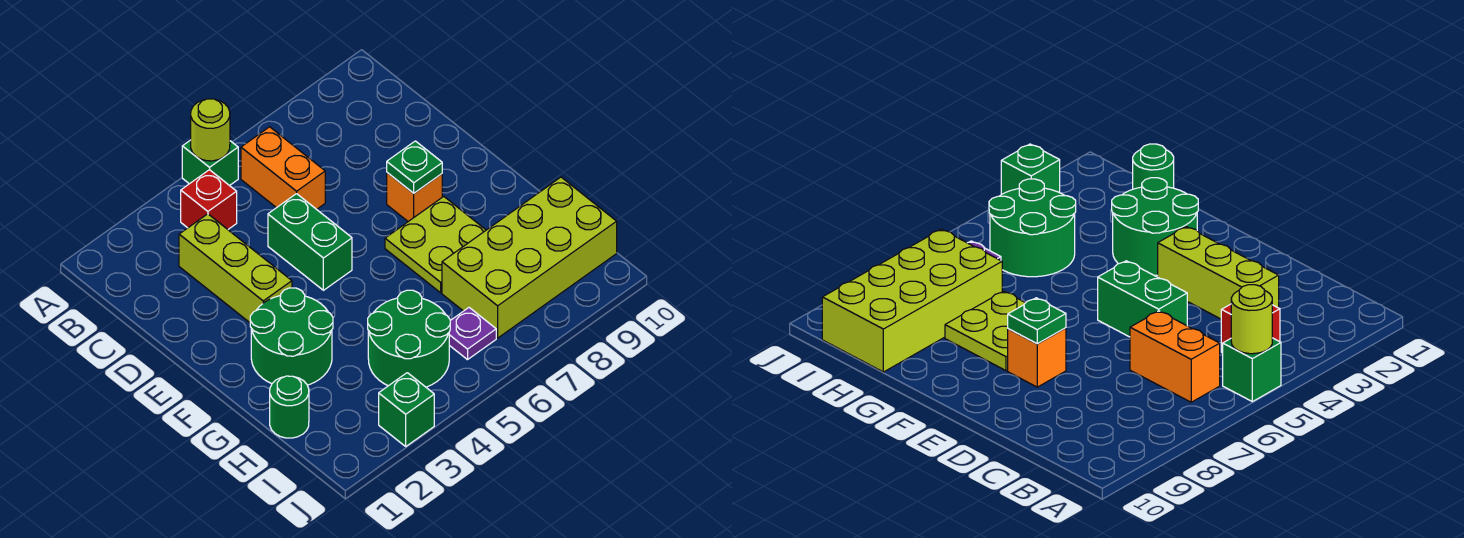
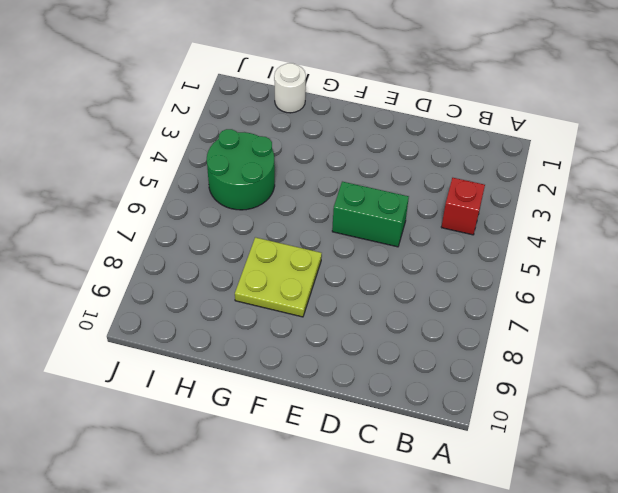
white 1x1 round brick [274,63,306,113] -> green 1x1 round brick [270,376,309,438]
none -> green 1x1 brick [182,140,238,186]
none -> orange 1x2 brick [241,127,325,209]
none -> lime 1x3 brick [179,214,292,323]

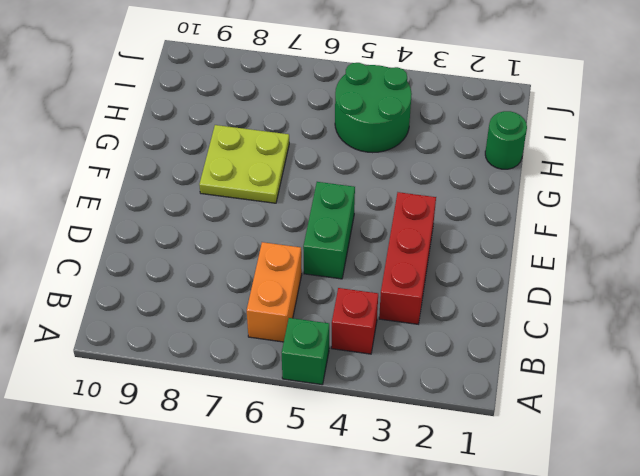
red 1x3 brick [379,192,436,324] -> lime 1x3 brick [179,214,292,323]
none -> orange 1x1 brick [387,173,442,221]
none -> green 2x2 round brick [250,288,333,385]
none -> lime 2x4 brick [442,177,617,338]

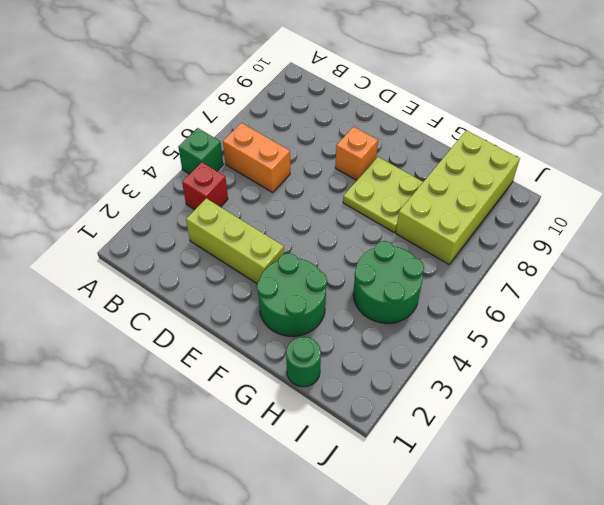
none -> green 1x2 brick [268,194,352,290]
none -> purple 1x1 plate [449,308,496,360]
none -> green 1x1 brick [379,373,434,446]

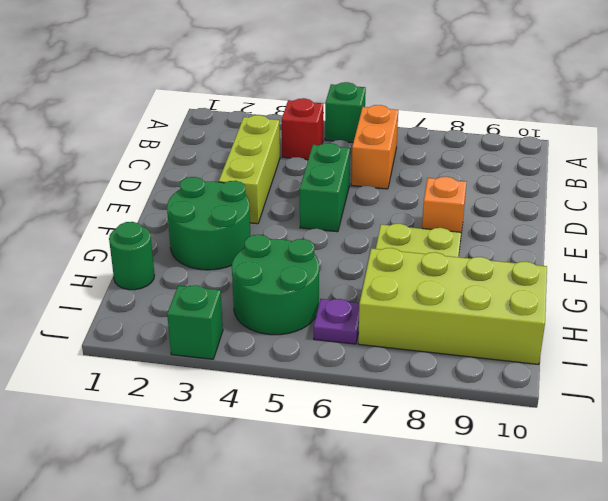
none -> lime 1x1 round brick [191,99,230,161]
none -> green 1x1 plate [387,141,442,193]

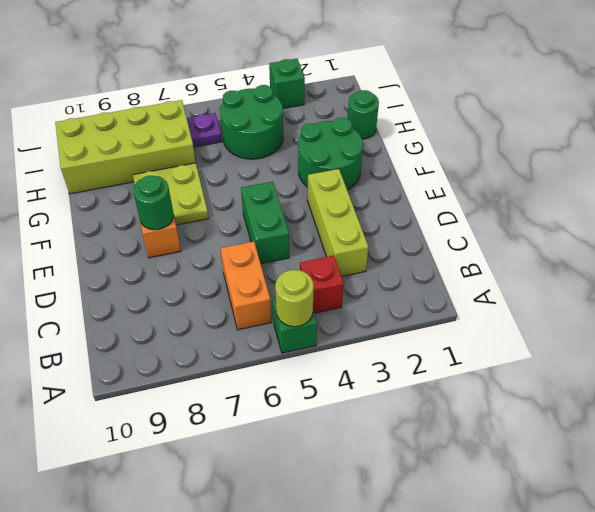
green 1x1 round brick [133,176,174,230] -> green 1x1 plate [387,141,442,193]

